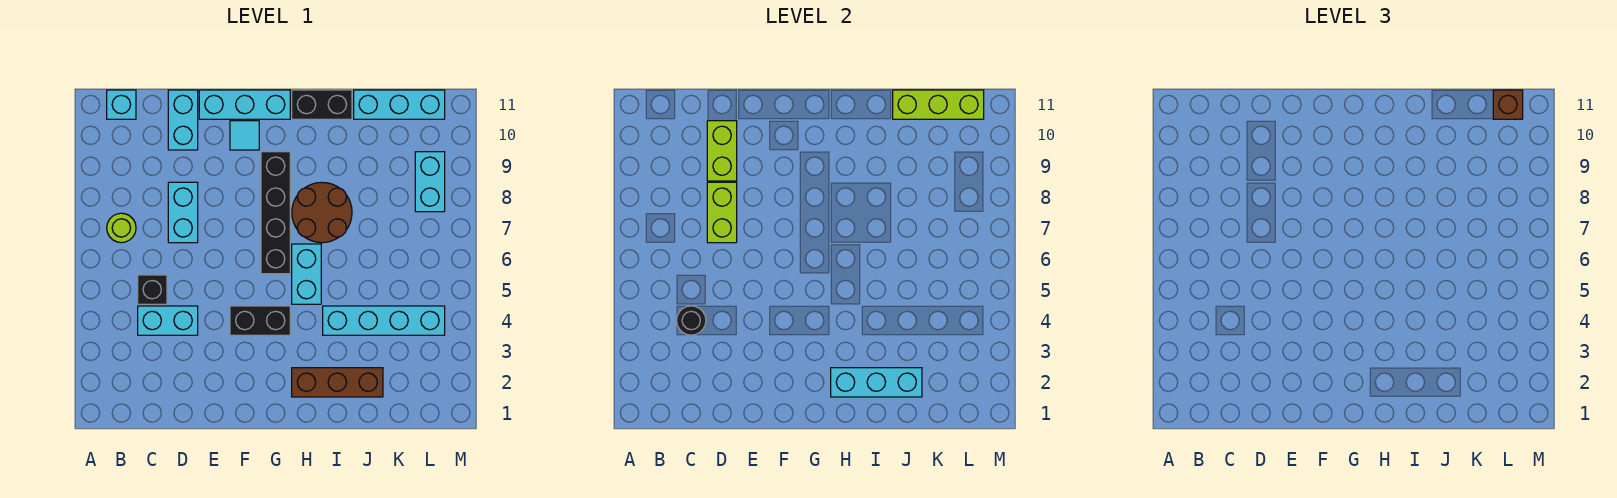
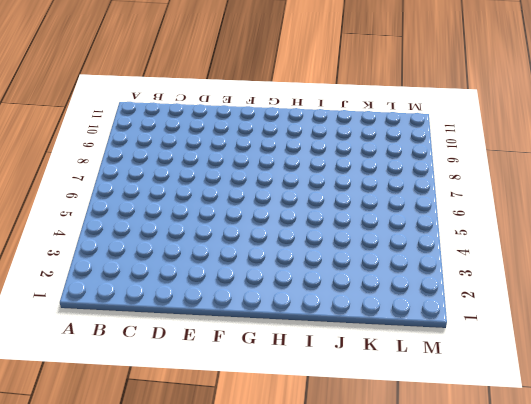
none -> lime 1x1 round brick [107,213,136,243]
none -> cyan 1x1 brick [107,90,136,119]
none -> cyan 1x2 brick [138,306,198,335]

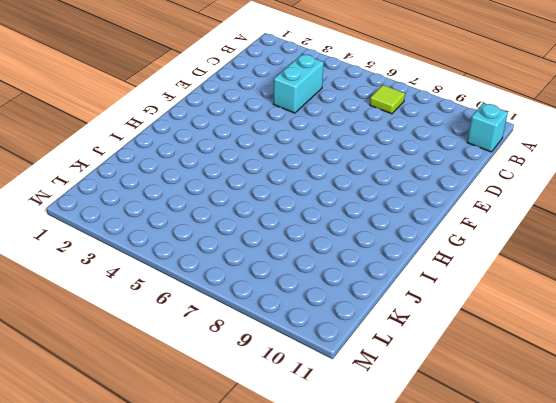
lime 1x1 tile [370,85,405,114] -> lime 1x1 round brick [107,213,136,243]
none -> black 1x1 brick [138,275,167,304]
none -> cyan 1x2 brick [168,182,198,243]
none -> cyan 1x2 brick [168,90,198,150]

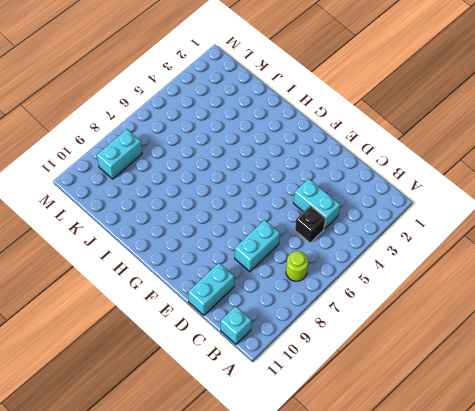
none -> cyan 1x3 brick [199,90,290,119]
none -> black 1x2 brick [230,306,290,335]
none -> cyan 1x1 tile [230,121,259,150]

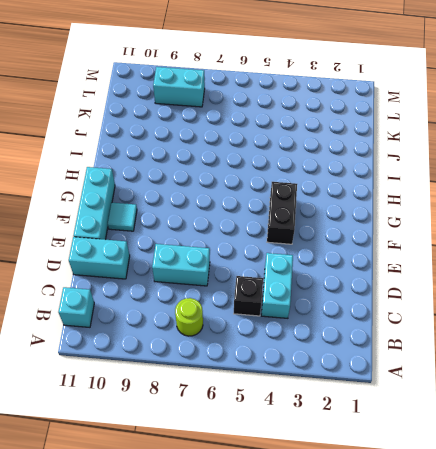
none -> black 1x4 brick [261,152,290,274]
none -> brown 1x3 brick [292,368,383,397]
none -> cyan 1x2 brick [292,244,321,304]

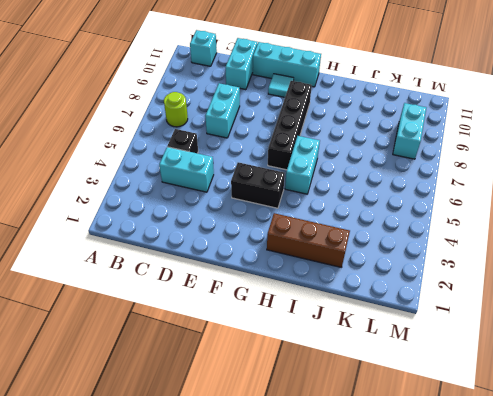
none -> brown 2x2 round brick [292,182,352,243]
none -> black 1x2 brick [292,90,352,119]
none -> cyan 1x4 brick [323,306,445,335]

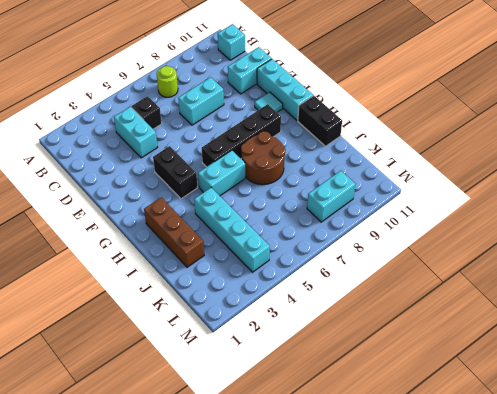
none -> cyan 1x3 brick [354,90,445,119]
none -> black 1x1 round brick [677,306,706,335]
none -> lime 1x2 brick [707,182,737,243]

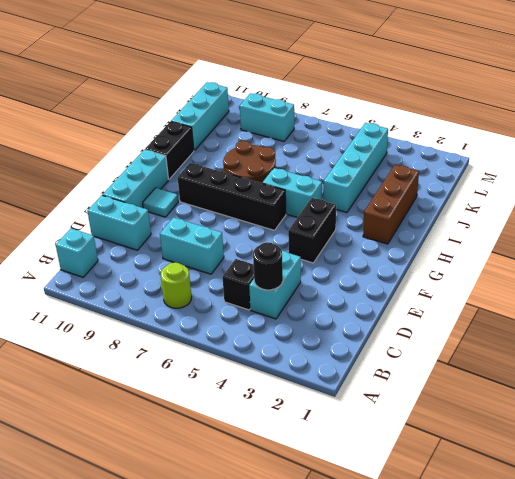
none -> lime 1x2 brick [707,182,737,243]
none -> lime 1x2 brick [707,121,737,181]
none -> cyan 1x3 brick [831,368,922,397]

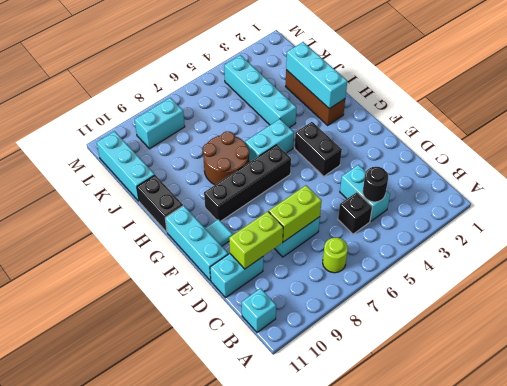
none -> lime 1x3 brick [893,90,984,119]
none -> brown 1x1 brick [1493,90,1523,119]

